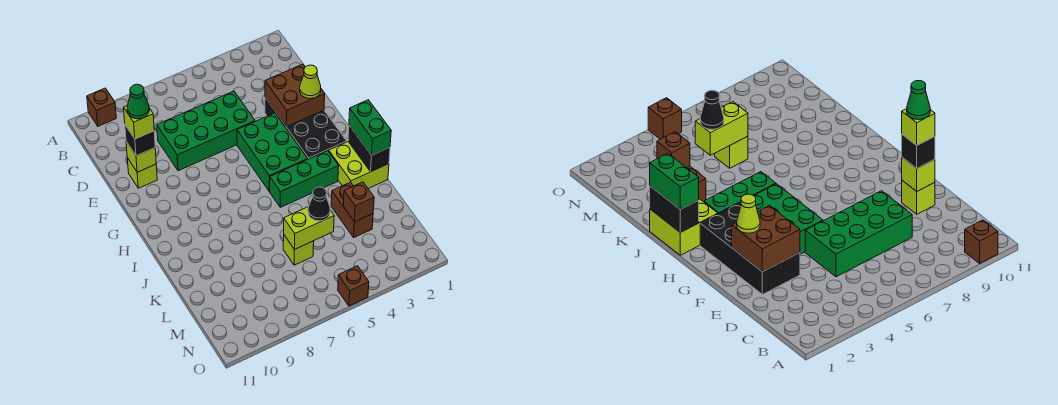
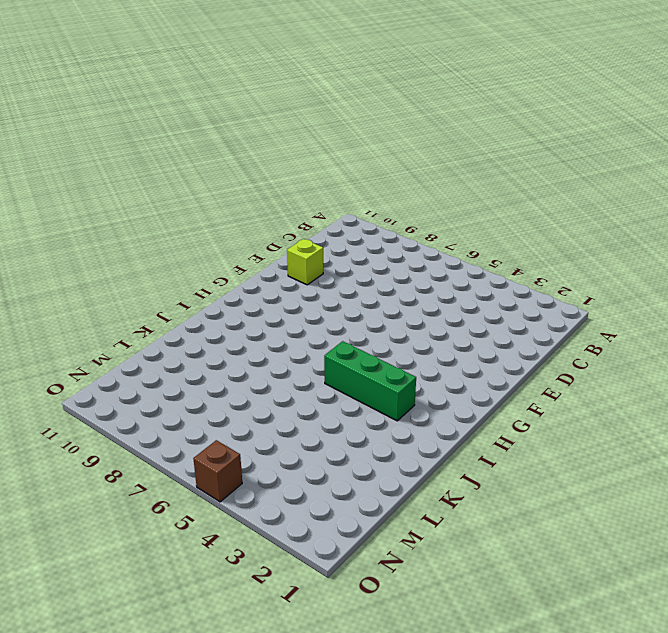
none -> brown 1x1 brick [87,88,116,126]
none -> green 2x4 brick [157,91,255,171]
none -> black 2x4 brick [265,98,347,159]

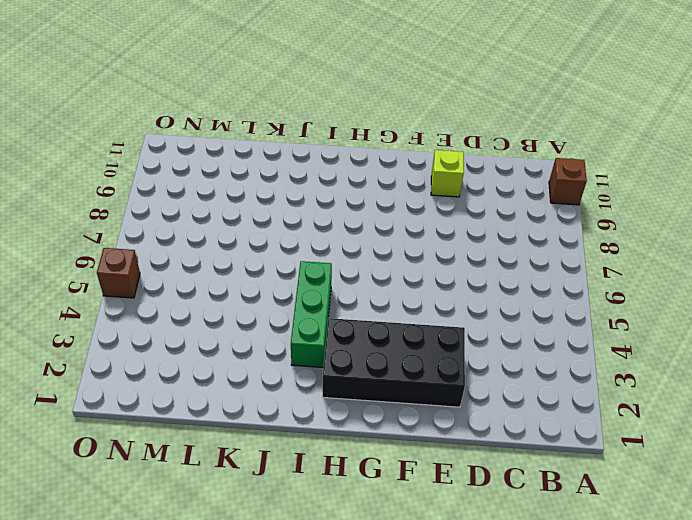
none -> green 2x4 brick [157,91,255,171]
none -> green 2x3 brick [237,113,308,191]
none -> lime 2x2 brick [329,142,389,188]

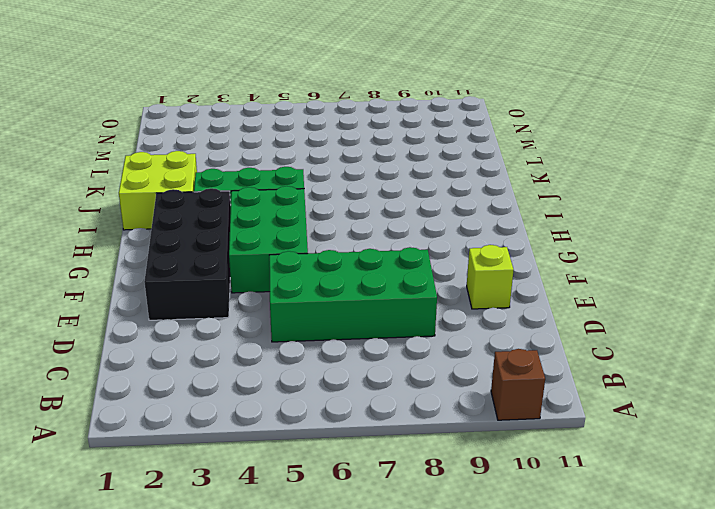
none -> brown 1x2 brick [331,182,373,237]
none -> lime 1x1 brick [283,235,314,265]
none -> brown 1x1 brick [338,266,369,306]

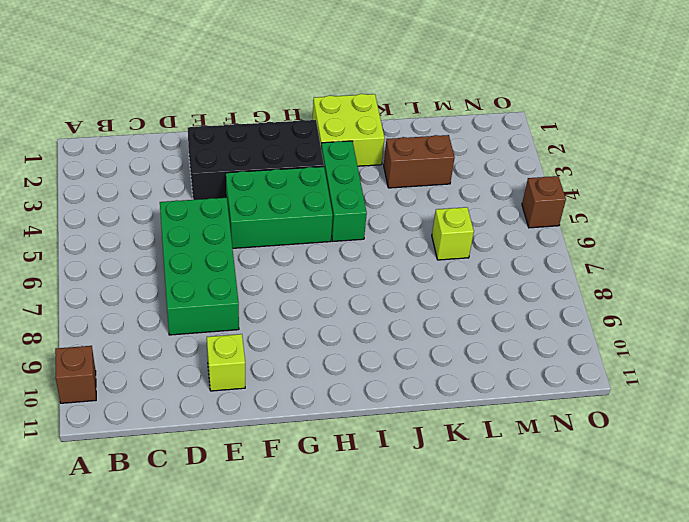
none -> brown 2x2 brick [265,64,325,127]
none -> lime 1x1 brick [126,142,156,172]
none -> black 1x2 brick [348,126,390,171]

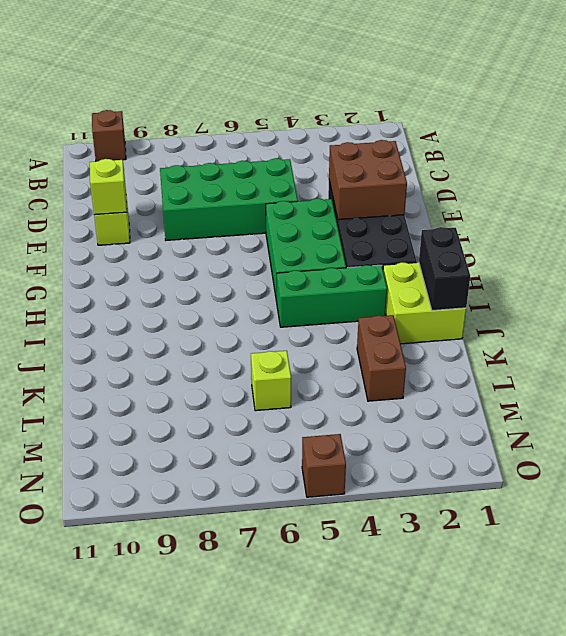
none -> brown 1x1 brick [343,182,374,222]
none -> lime 1x2 brick [284,207,334,250]
none -> black 1x1 brick [125,125,155,156]

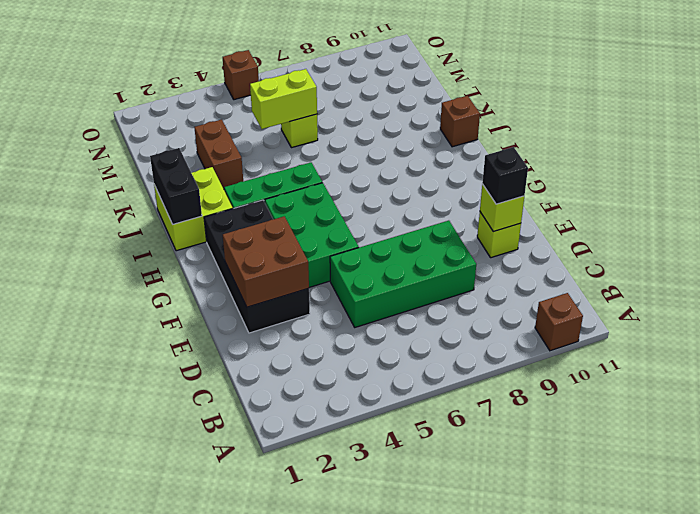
brown 1x1 brick [440,96,480,147] -> brown 1x1 brick moved to [343,182,374,222]
none -> lime 1x1 cone [300,65,321,99]
none -> green 1x2 brick [349,100,391,155]
none -> black 1x1 cone [308,187,330,221]

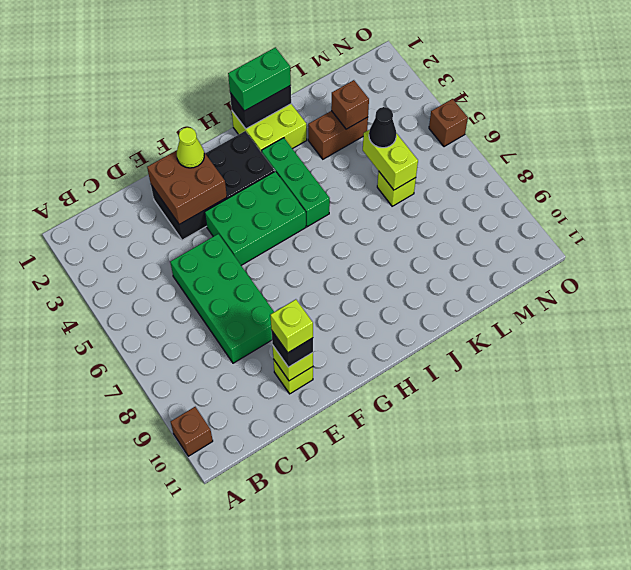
none -> green 1x1 cone [127,84,149,119]

